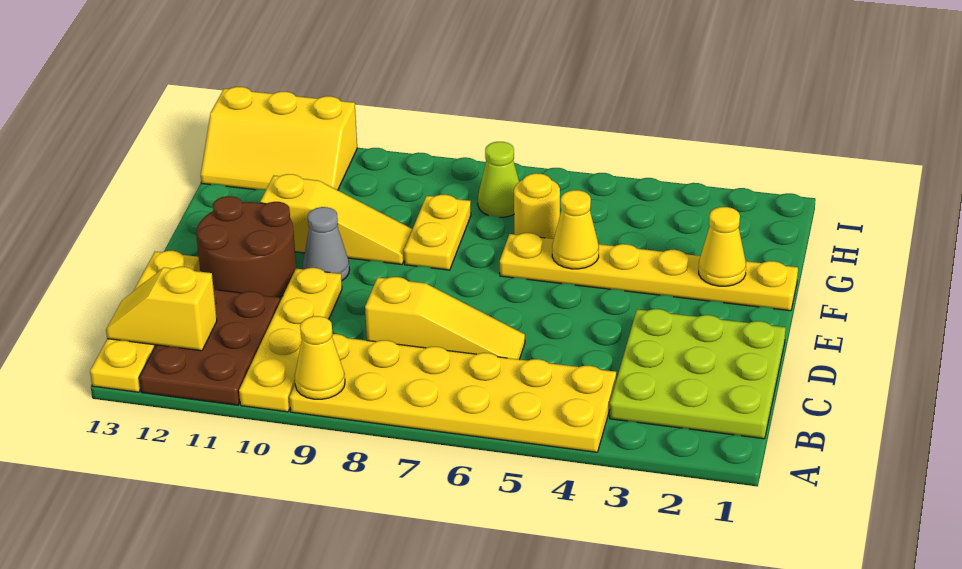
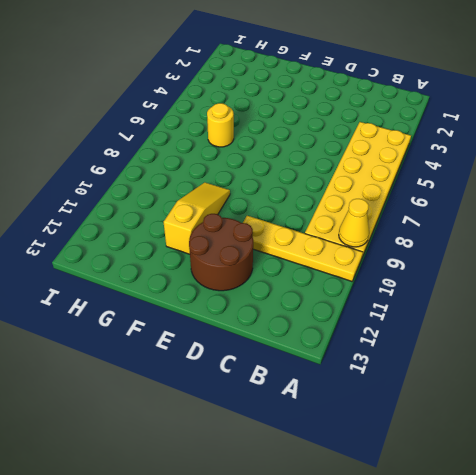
none -> brown 2x3 plate [139,290,280,405]
none -> yellow 1x4 plate [90,251,200,392]
none -> lime 3x3 plate [610,309,786,439]

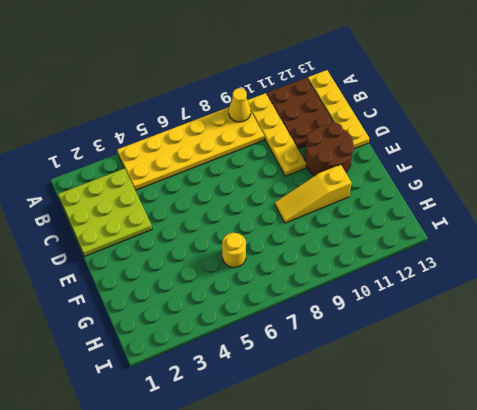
none -> yellow 1x3 slope [365,277,525,359]
none -> grey 1x1 cone [303,207,350,280]
none -> yellow 1x6 plate [500,233,798,311]

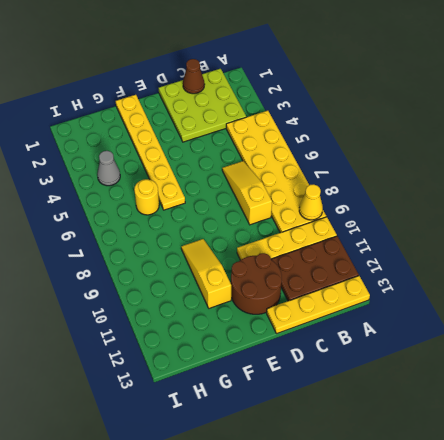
brown 1x1 cone [183,59,205,94] -> none
grey 1x1 cone [97,151,120,186] -> grey 1x1 cone moved to [303,207,350,280]
none -> yellow 1x2 plate [404,195,471,270]
none -> lime 1x1 cone [478,142,519,217]
none -> yellow 2x3 slope [201,87,357,190]

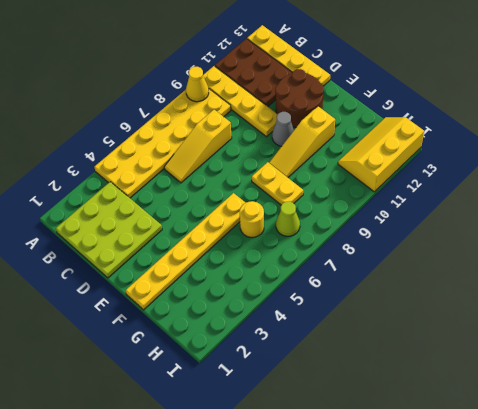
none -> yellow 1x2 slope [106,267,217,351]
none -> yellow 1x1 cone [699,207,746,286]
none -> yellow 1x1 cone [552,190,599,269]

